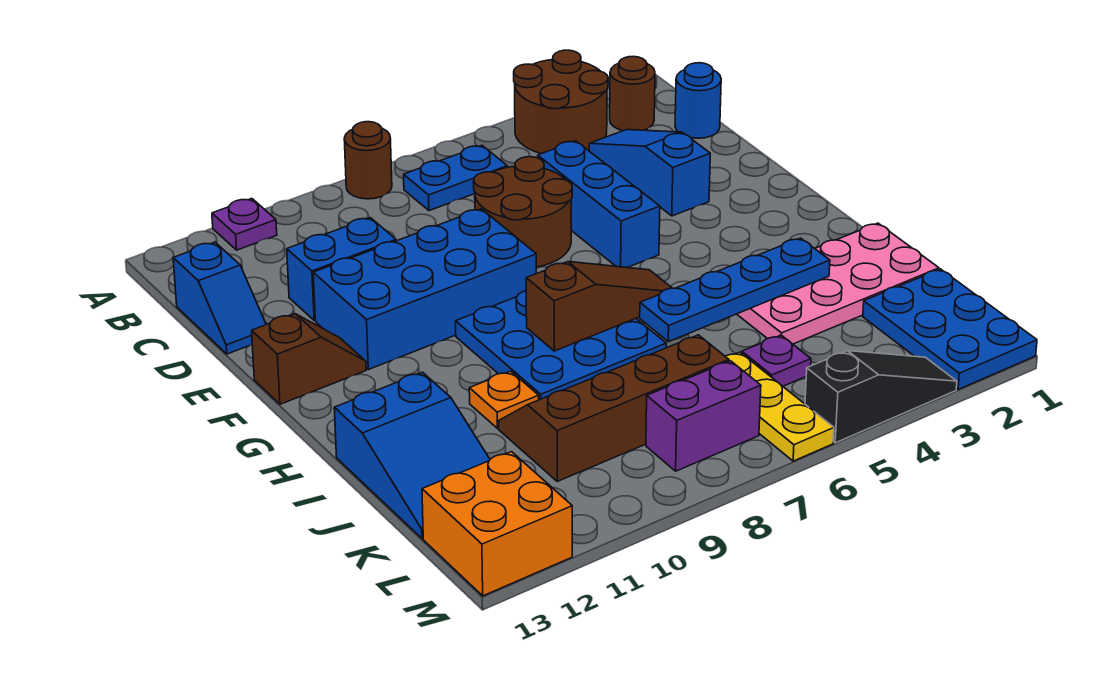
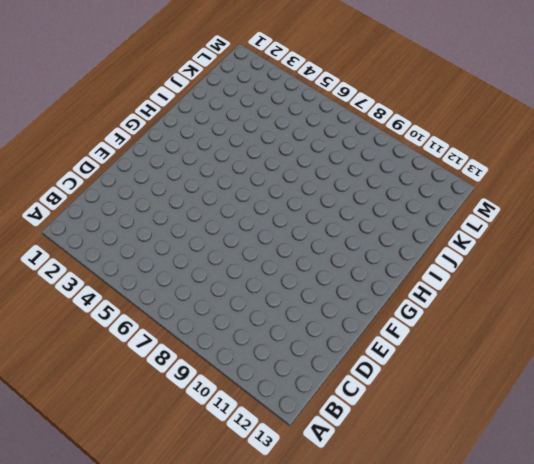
none -> brown 2x2 round brick [514,50,608,154]
none -> brown 1x1 round brick [344,122,392,199]
none -> purple 1x1 plate [212,199,277,250]

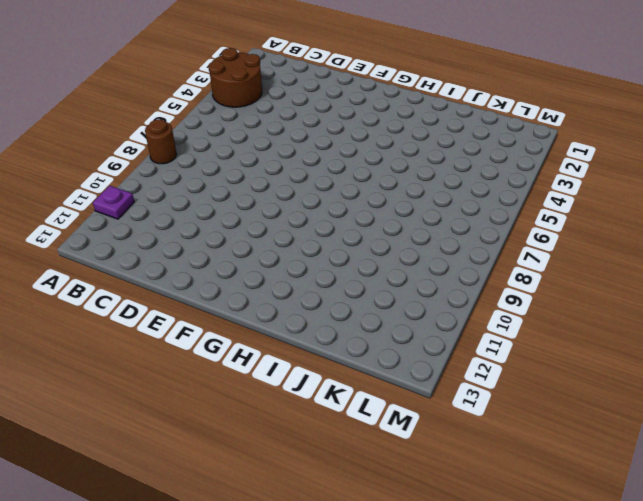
none -> brown 1x1 round brick [610,56,655,131]
none -> blue 1x2 plate [404,146,507,211]
none -> blue 1x1 round brick [675,63,721,138]

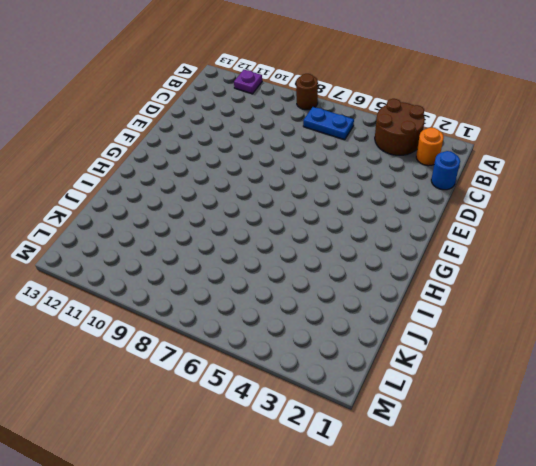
orange 1x1 round brick [416,127,444,166] -> brown 1x1 round brick [610,56,655,131]
none -> blue 1x3 slope [589,130,710,216]
none -> blue 1x2 slope [173,242,266,354]
none -> blue 1x3 brick [538,141,660,268]

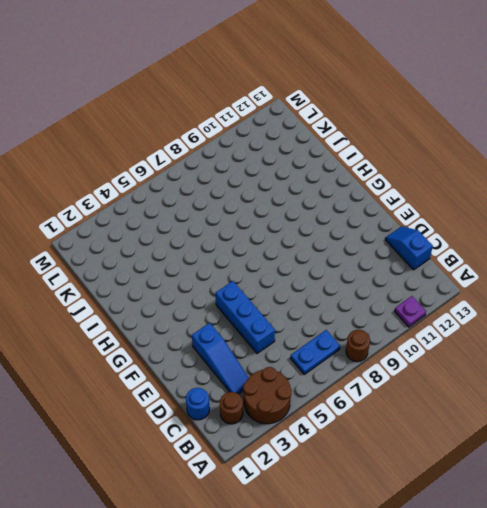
none -> brown 2x2 round brick [474,156,572,267]
none -> blue 1x2 brick [287,218,396,320]
none -> blue 2x4 brick [313,209,536,370]

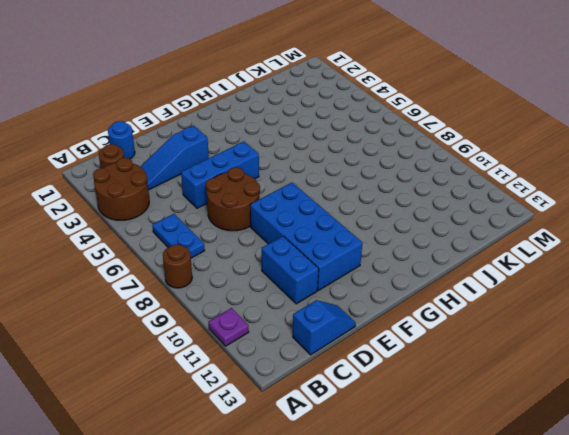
none -> brown 1x2 slope [252,314,366,404]
none -> blue 3x3 plate [456,291,666,400]
none -> pink 2x4 plate [737,223,939,344]

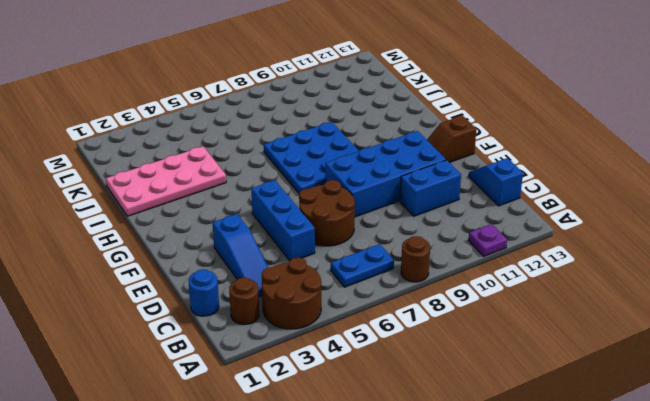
none -> orange 1x1 plate [469,371,539,428]
none -> blue 2x3 slope [334,372,490,539]
none -> brown 2x4 slope [499,335,729,481]

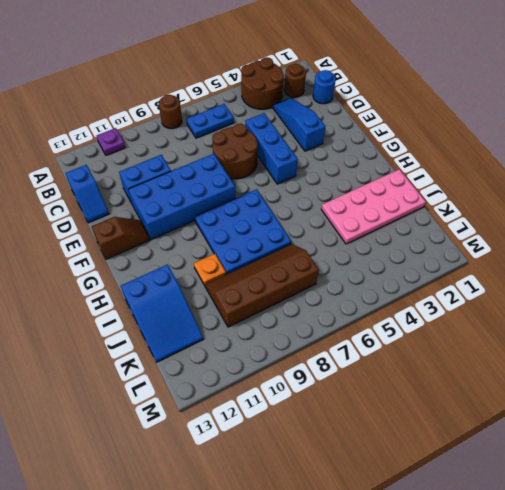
none -> blue 2x3 plate [863,269,1037,389]
none -> purple 1x1 plate [742,335,811,386]
none -> yellow 1x3 plate [725,352,834,461]

